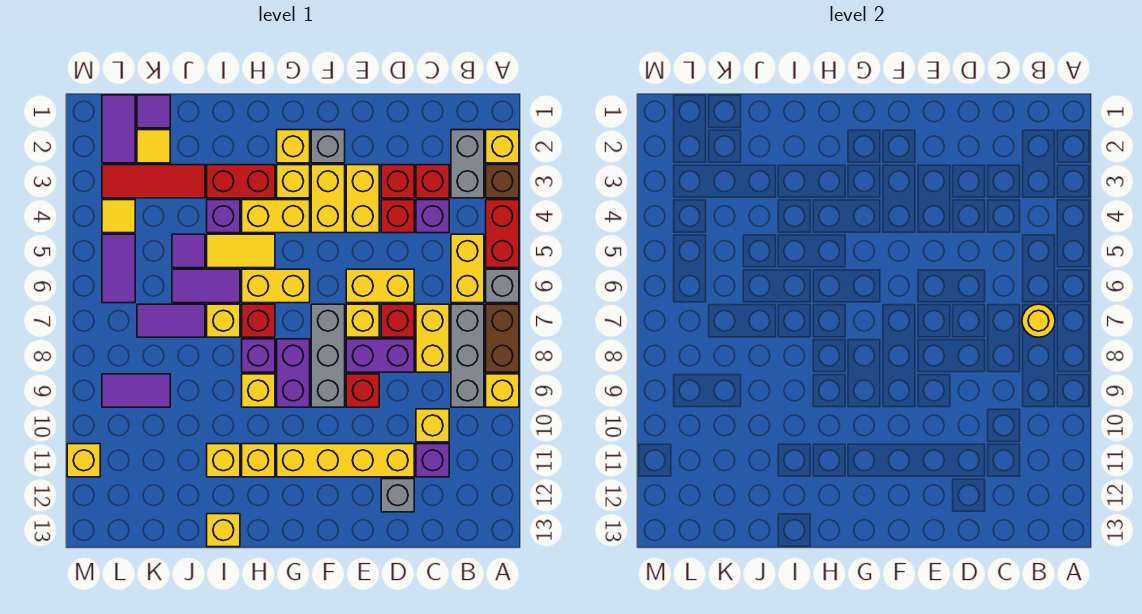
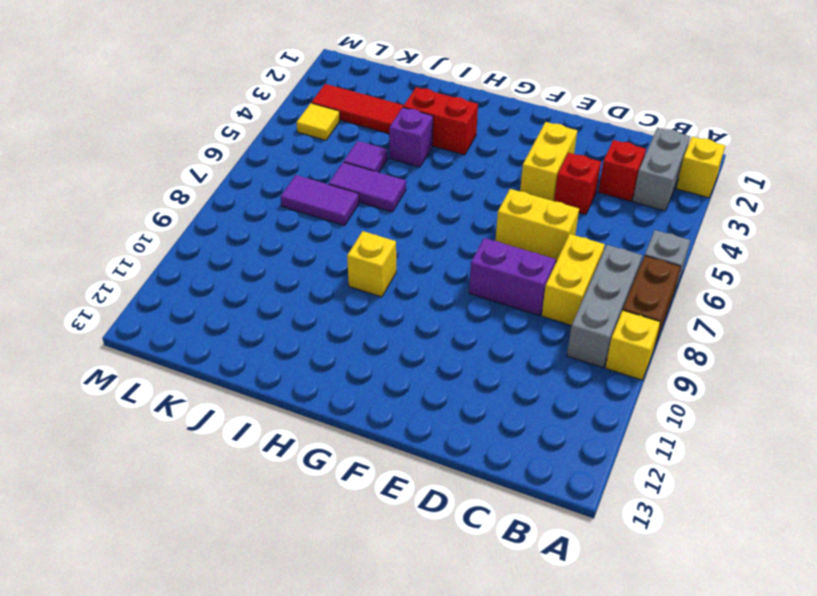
none -> brown 1x1 brick [486,165,519,198]
none -> red 1x2 brick [486,200,519,268]
none -> yellow 1x2 brick [451,234,484,303]
none -> purple 1x1 brick [416,200,449,233]

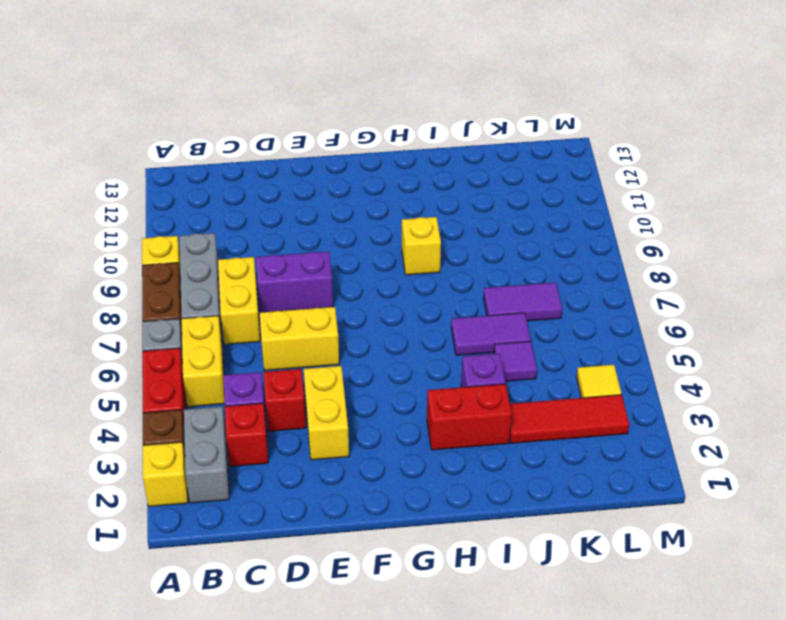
none -> yellow 1x1 brick [416,409,449,442]
none -> purple 1x1 brick [416,444,449,477]
none -> red 1x1 brick [381,165,414,198]
none -> red 1x1 brick [381,304,414,337]

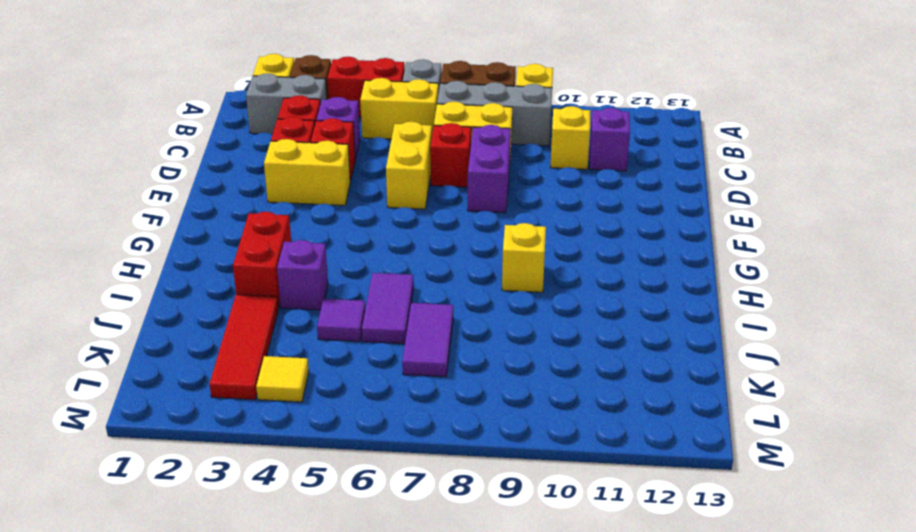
none -> yellow 1x4 brick [277,444,414,477]
none -> grey 1x1 brick [381,479,414,512]
none -> yellow 1x1 brick [346,304,379,337]
none -> red 1x1 brick [346,374,379,407]

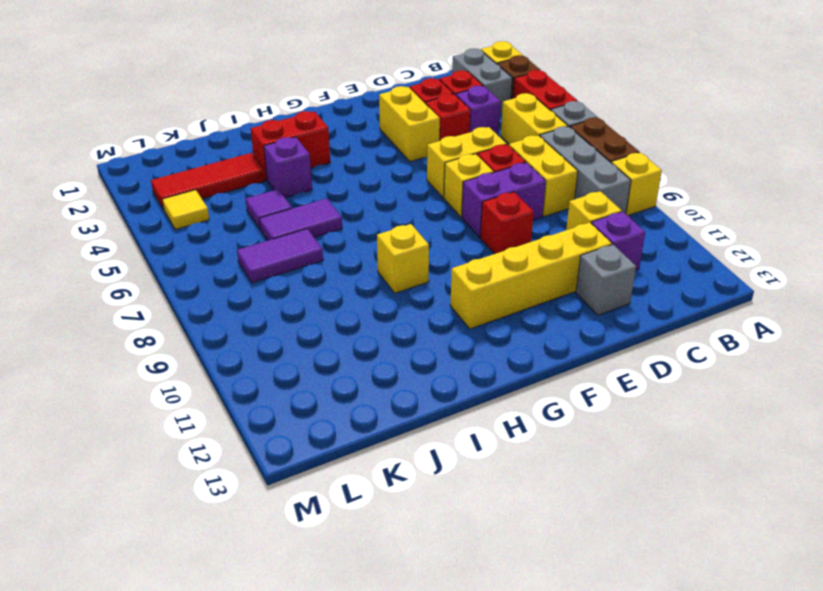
none -> grey 1x1 brick [311,130,345,163]
none -> yellow 1x2 brick [311,165,345,233]
none -> grey 1x3 brick [311,304,345,407]
none -> yellow 1x1 brick [277,130,310,163]

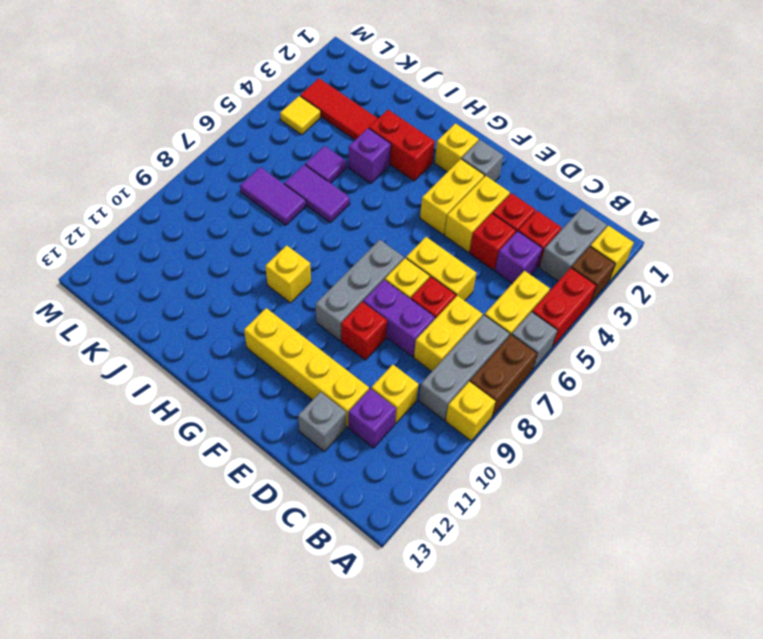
none -> yellow 1x1 brick [277,165,310,198]
none -> yellow 1x2 brick [242,200,310,233]
none -> yellow 1x2 brick [242,269,310,303]
none -> purple 1x2 brick [277,339,310,407]

